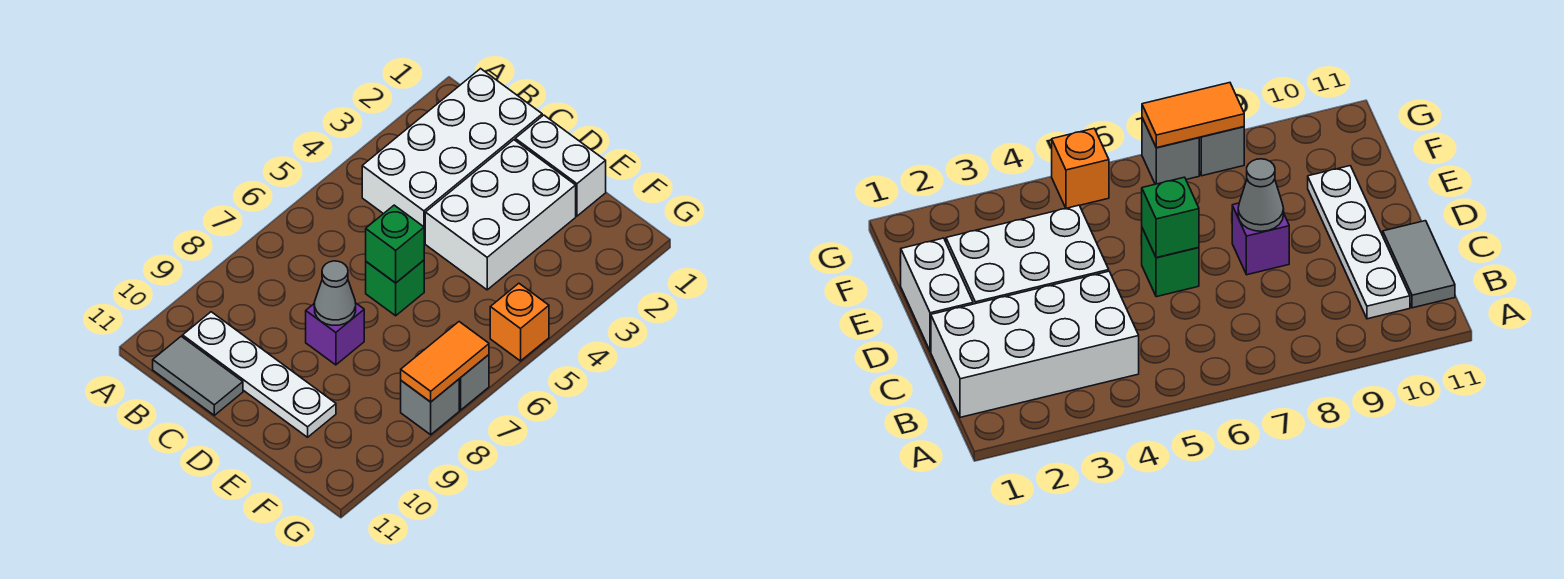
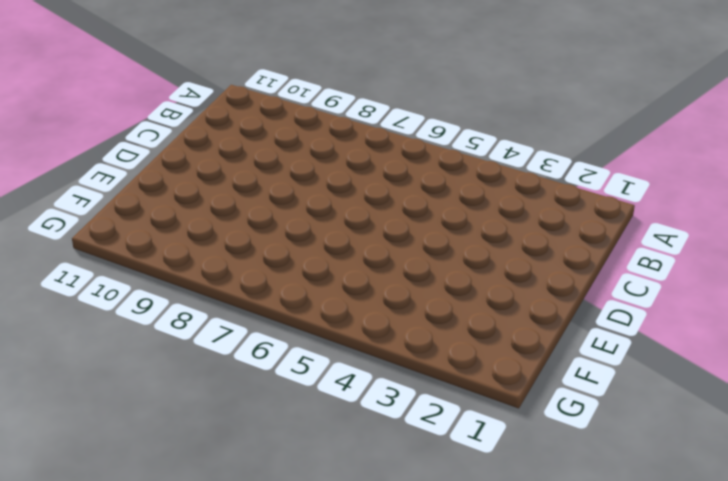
none -> white 2x4 brick [362,69,542,243]
none -> white 1x4 plate [183,312,336,437]
none -> grey 1x2 tile [153,336,243,415]

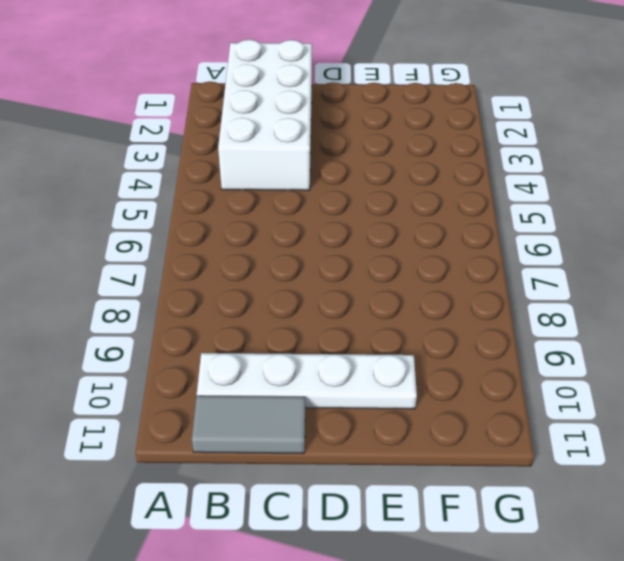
none -> white 1x2 brick [515,115,606,216]
none -> white 2x3 brick [425,140,576,290]
none -> green 1x1 brick [366,260,424,316]

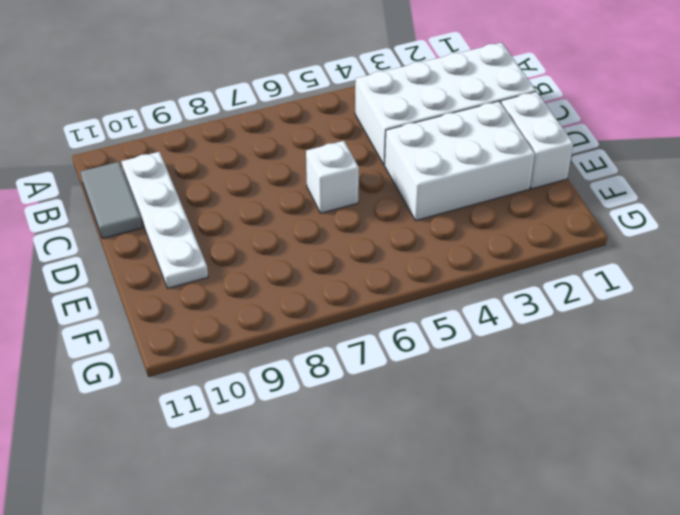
white 1x1 brick [306,141,359,213] -> green 1x1 brick [366,260,424,316]
none -> purple 1x1 brick [306,303,364,365]
none -> orange 1x1 brick [490,283,549,361]
none -> grey 1x1 brick [459,355,489,410]

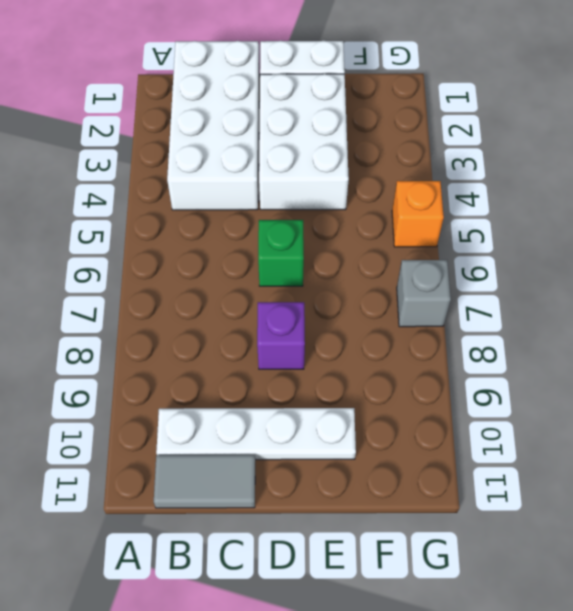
none -> grey 1x1 brick [401,379,459,435]
none -> green 1x1 brick [366,205,424,283]
none -> grey 1x1 cone [314,261,356,325]

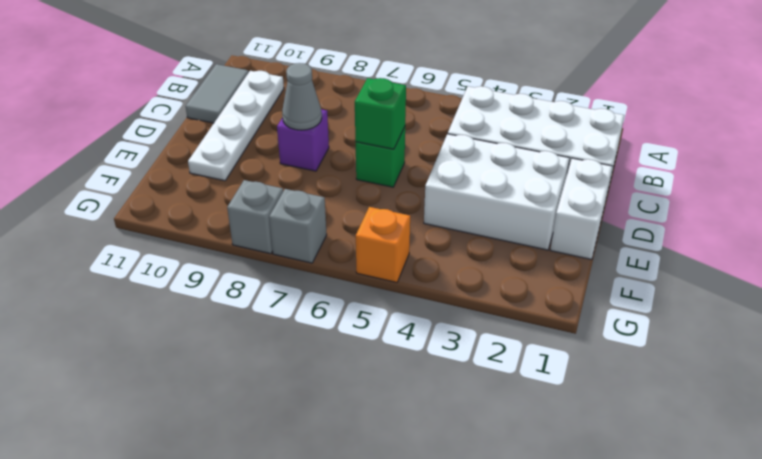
none -> orange 1x2 tile [401,322,489,402]

